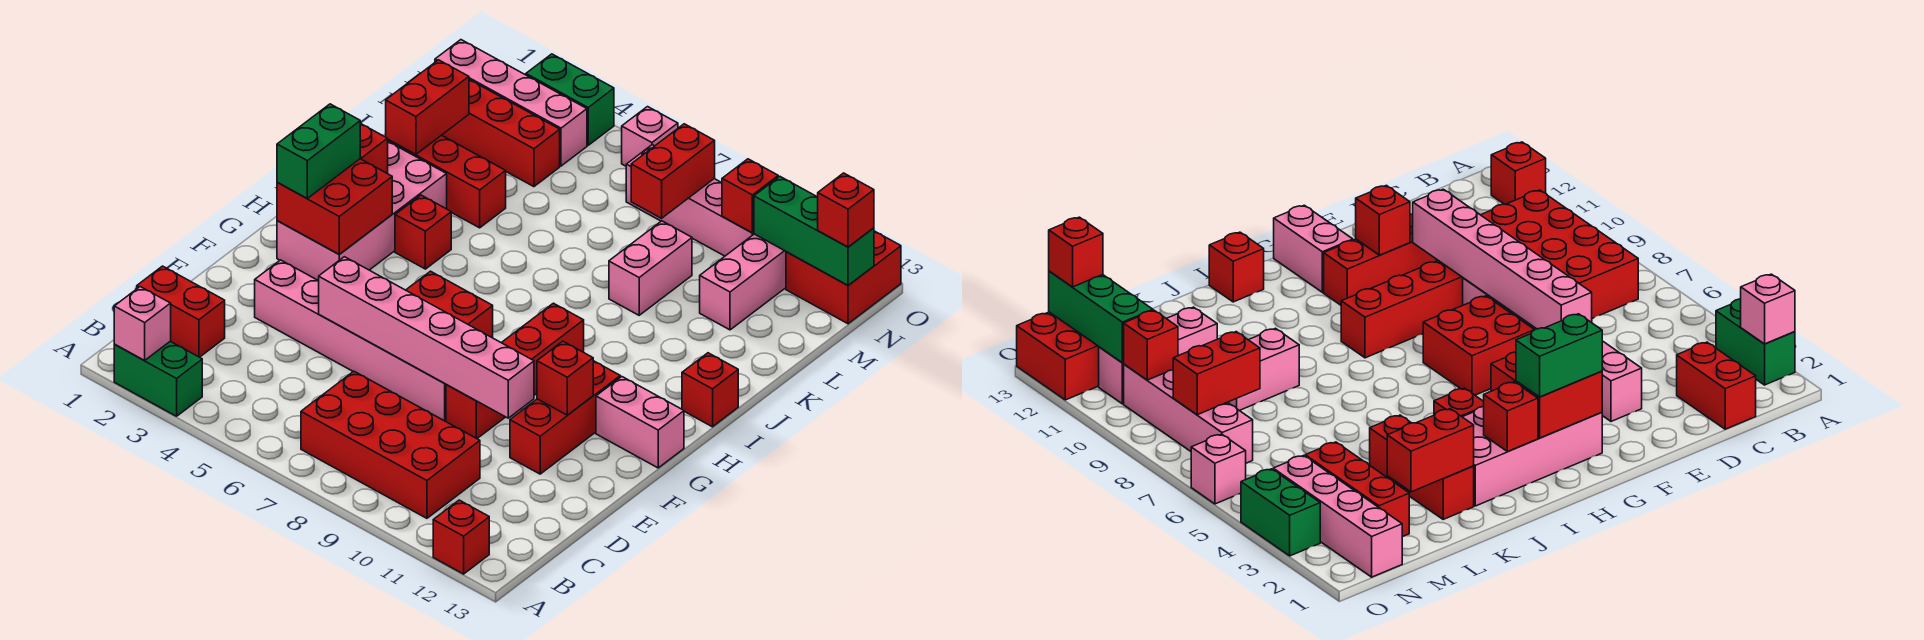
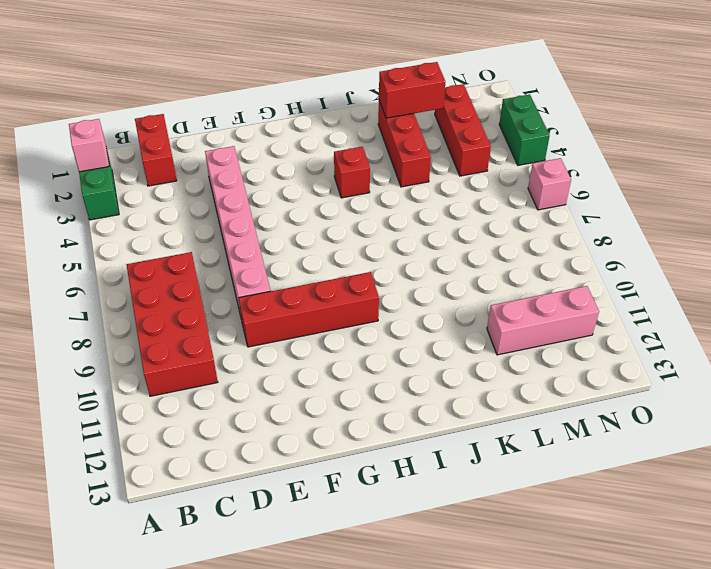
none -> red 1x1 brick [433,500,489,574]
none -> red 1x3 brick [510,361,620,474]
none -> red 2x2 brick [406,271,493,338]
none -> pink 2x4 brick [277,142,447,281]

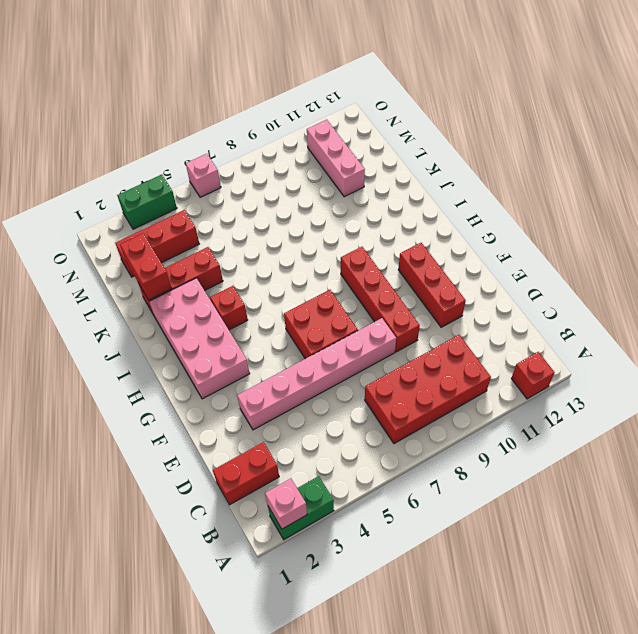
none -> pink 1x2 brick [596,377,684,468]
none -> red 1x1 brick [682,353,738,427]
none -> pink 1x2 brick [609,221,692,315]
none -> pink 1x4 brick [435,40,587,166]

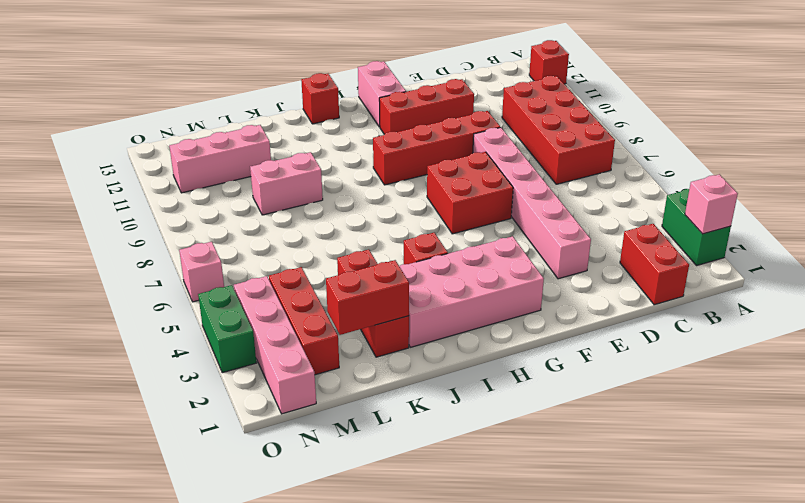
none -> pink 1x4 brick [626,145,754,256]
none -> red 2x2 brick [786,231,901,324]
none -> pink 1x6 brick [319,257,534,418]
none -> red 1x1 brick [537,341,593,415]

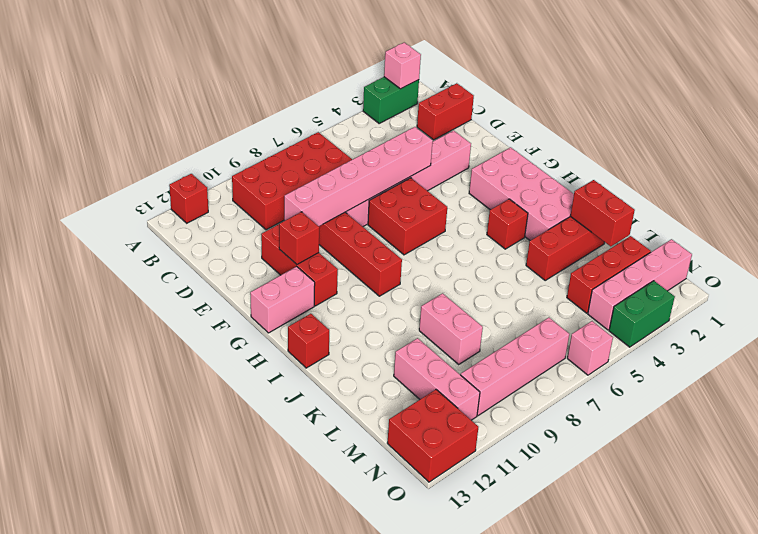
none -> red 2x2 brick [277,159,392,254]
none -> red 1x1 brick [360,123,388,174]
none -> red 1x2 brick [631,124,715,218]
none -> red 1x1 brick [722,159,778,233]

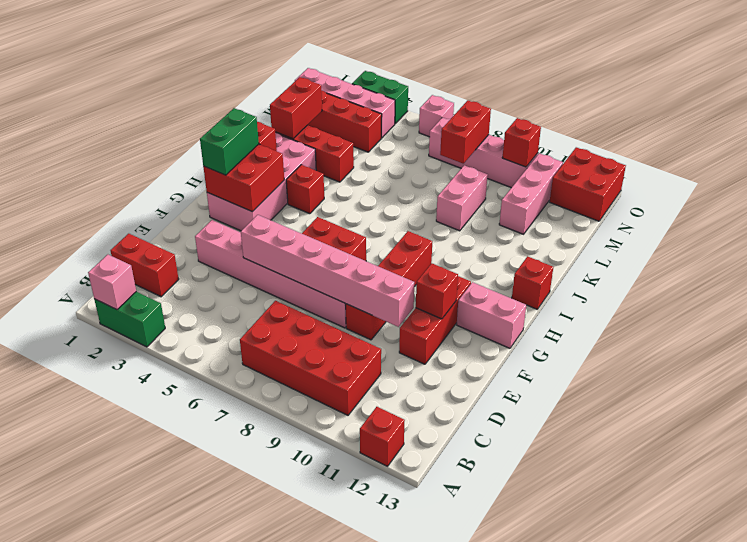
none -> green 1x3 brick [754,177,874,285]
none -> red 1x1 brick [818,173,874,247]

